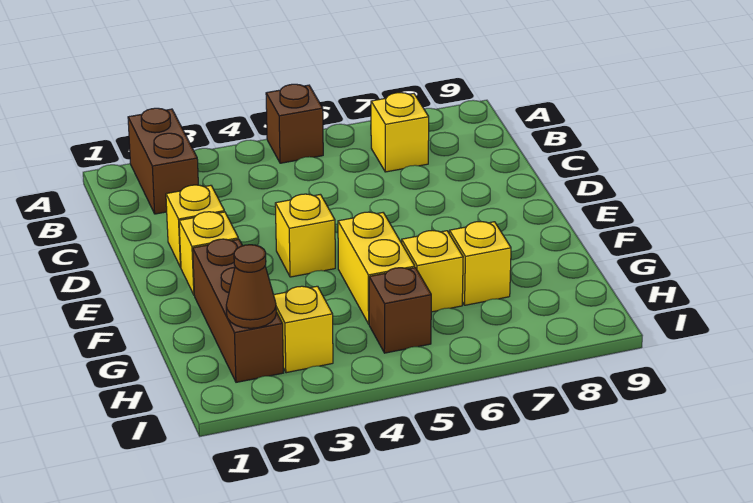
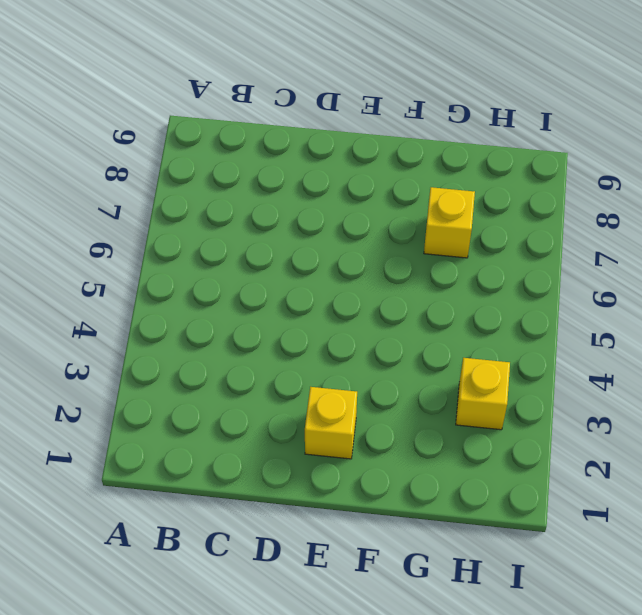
none -> brown 1x2 brick [128,108,198,214]
none -> brown 1x1 brick [266,84,323,163]
none -> yellow 1x1 brick [371,93,429,172]

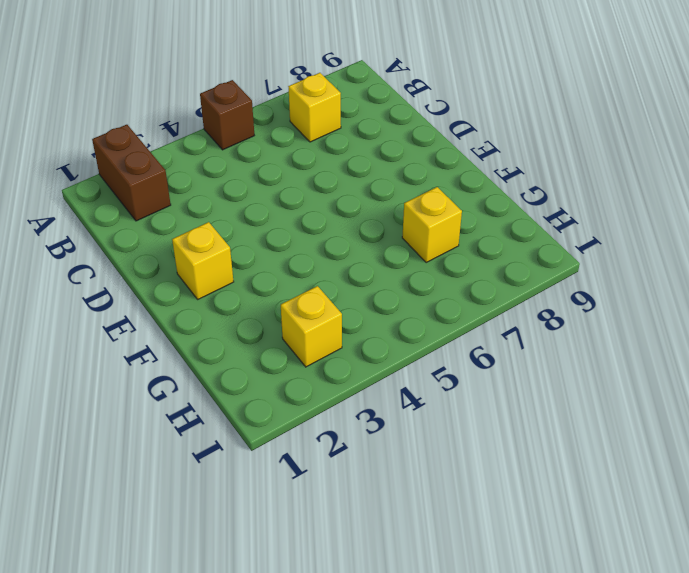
none -> yellow 1x1 brick [166,185,224,267]
none -> yellow 1x1 brick [275,194,335,277]
none -> brown 1x3 brick [193,239,283,382]

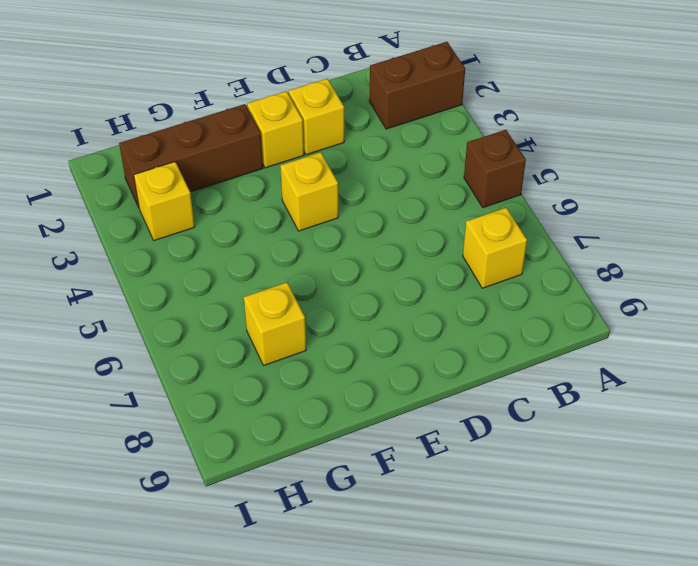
none -> yellow 1x2 brick [338,212,415,324]
none -> yellow 1x1 brick [402,230,463,312]
none -> brown 1x1 brick [369,268,431,353]

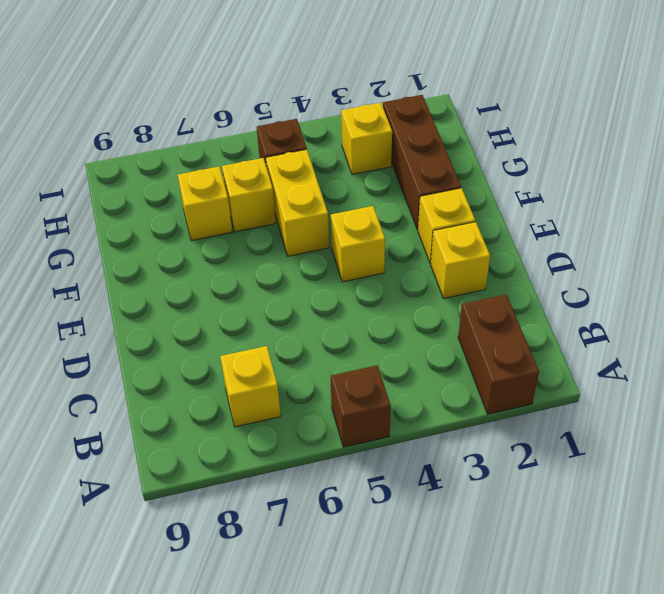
none -> brown 1x1 cone [226,245,276,328]

